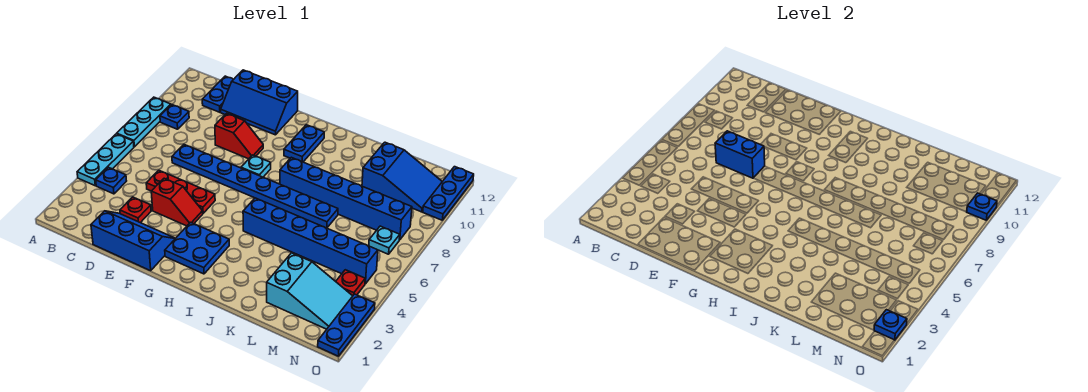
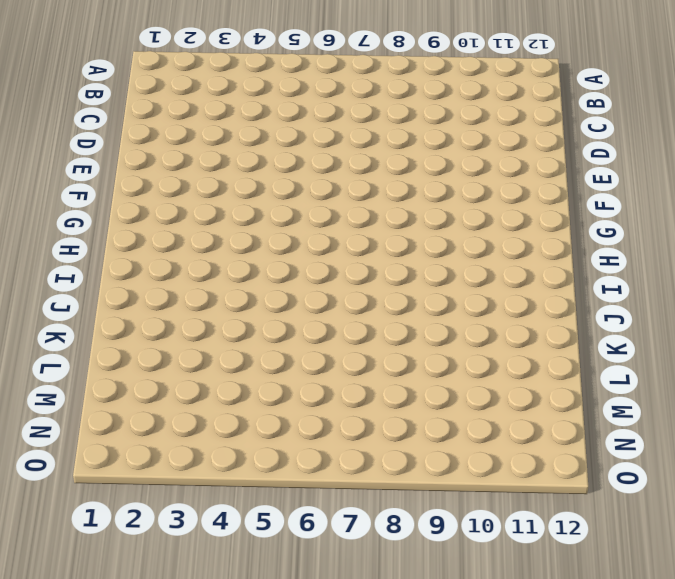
none -> cyan 1x3 plate [77,134,134,186]
none -> cyan 1x3 plate [117,97,171,147]
none -> blue 1x1 plate [96,167,126,194]

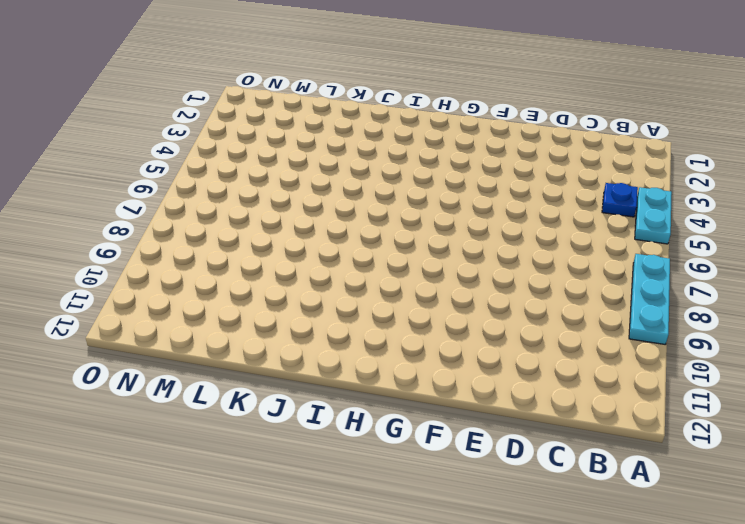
cyan 1x2 plate [635,187,672,244] -> cyan 1x3 plate [77,134,134,186]
none -> blue 1x1 plate [160,105,189,129]
none -> blue 1x2 plate [202,76,234,112]
none -> blue 2x3 slope [91,211,175,271]

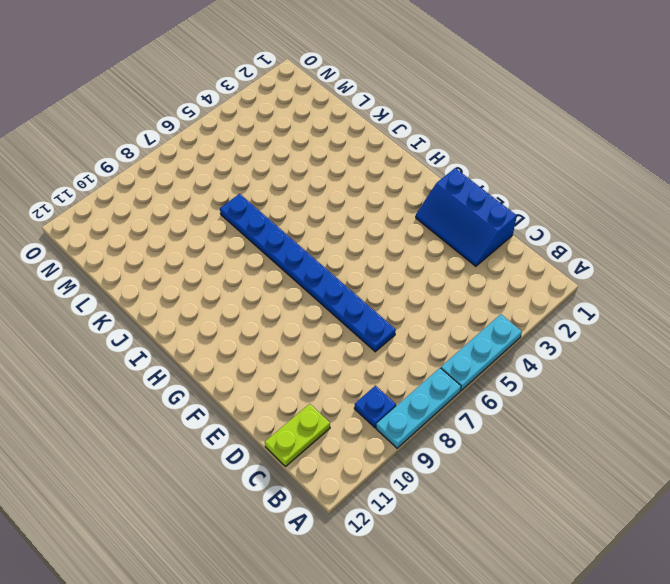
lime 1x2 plate [265,404,330,467] -> blue 1x2 plate [202,76,234,112]
none -> blue 1x1 plate [96,167,126,194]
none -> red 1x1 plate [120,197,151,223]
none -> red 1x3 plate [146,170,215,213]

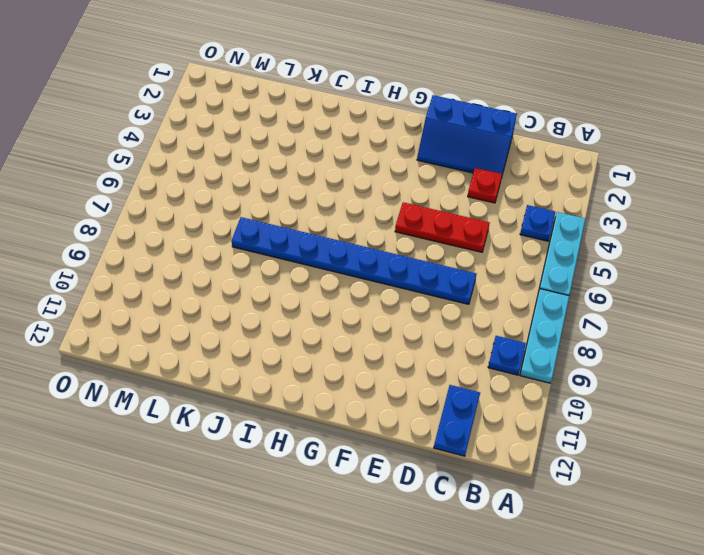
none -> blue 2x3 slope [221,70,298,135]
none -> red 1x2 slope [151,178,203,226]
none -> red 1x2 slope [215,114,263,159]

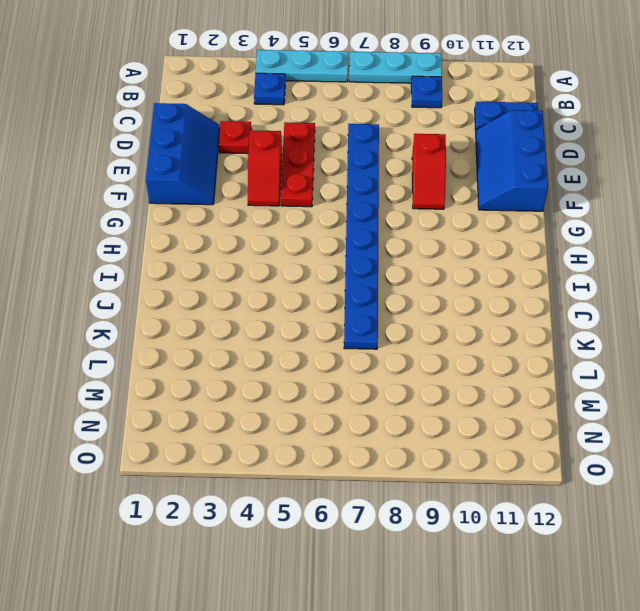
none -> blue 2x2 plate [165,222,229,274]
none -> cyan 1x1 plate [241,155,271,177]
none -> blue 1x2 plate [284,125,324,162]

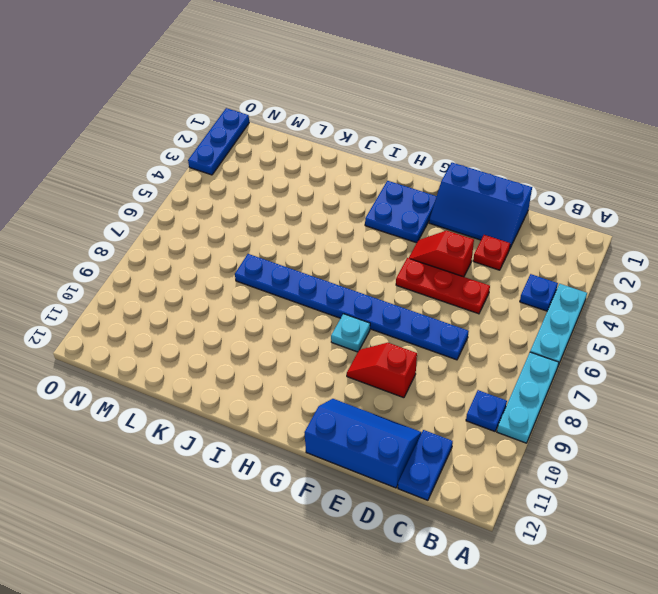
none -> blue 1x2 plate [284,125,324,162]
none -> blue 1x6 brick [243,198,378,284]
none -> blue 1x6 brick [280,157,412,240]

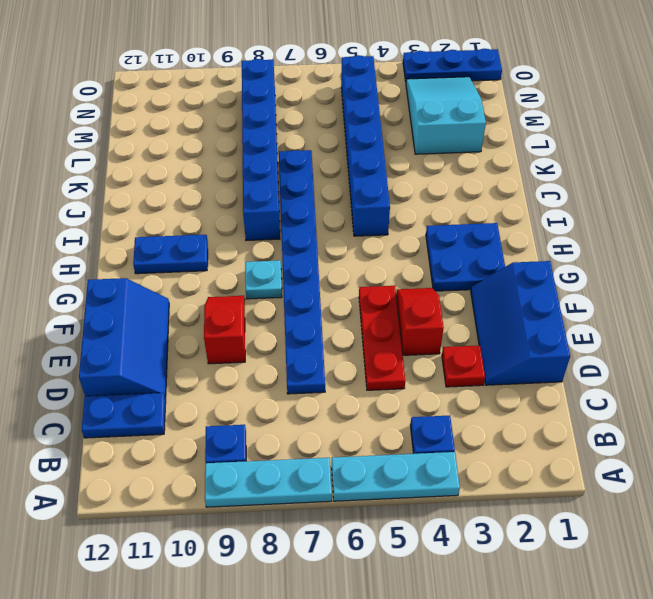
none -> blue 2x3 slope [362,142,442,212]
none -> red 1x1 plate [336,270,365,296]
none -> cyan 1x1 plate [369,226,400,254]

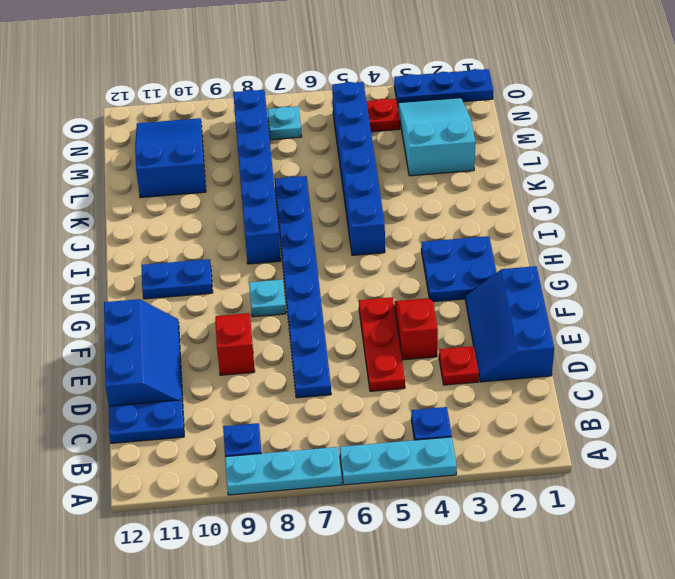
none -> blue 1x3 plate [423,167,474,220]
none -> blue 1x2 brick [715,131,765,178]
none -> blue 1x1 plate [874,310,907,340]

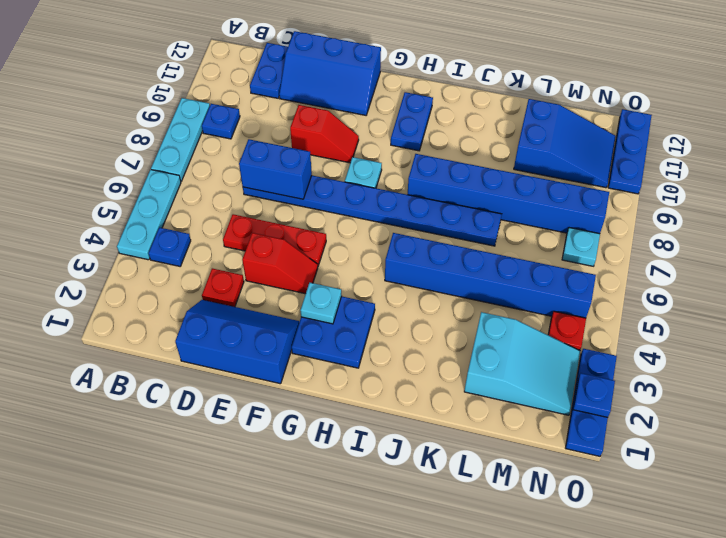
cyan 1x1 plate [300,283,342,324] -> none
none -> blue 1x1 plate [967,193,997,220]

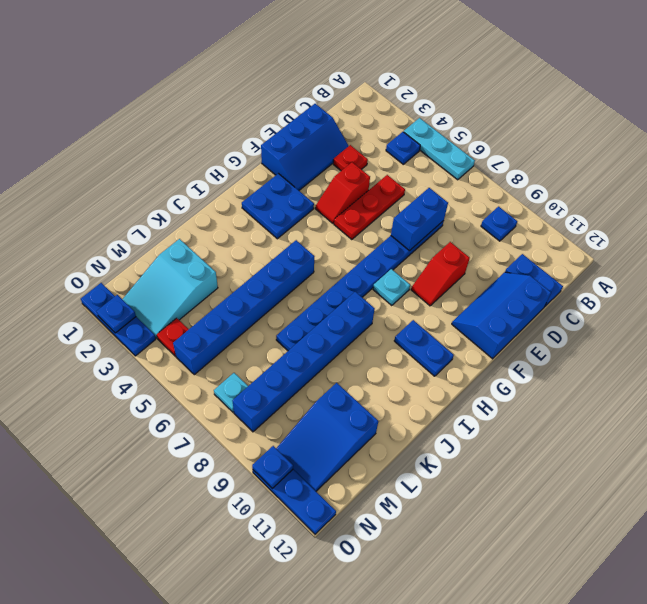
none -> cyan 1x3 plate [117,97,171,147]

